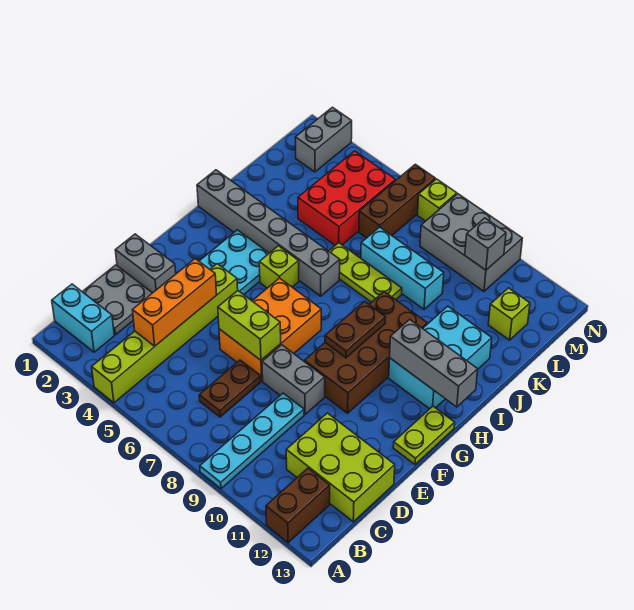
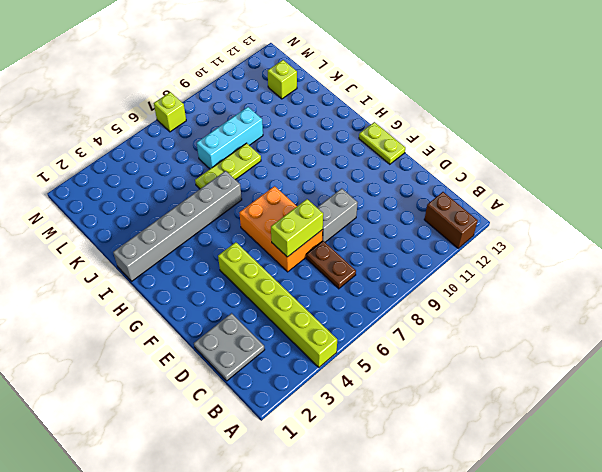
none -> cyan 1x4 plate [200,393,304,489]
none -> cyan 1x2 brick [52,284,114,352]
none -> lime 2x3 brick [286,413,395,522]

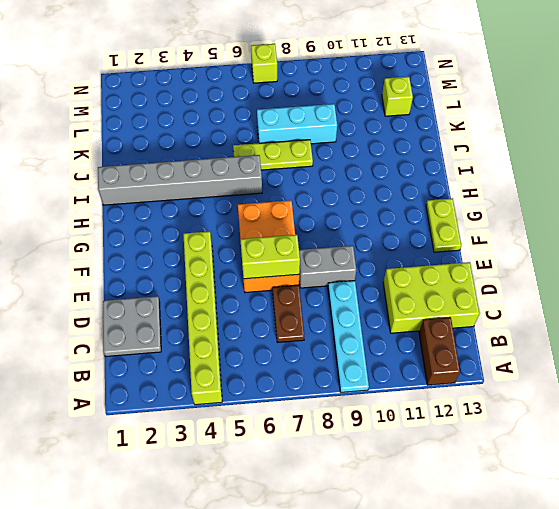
none -> cyan 1x2 brick [52,284,114,352]
none -> grey 1x2 brick [115,234,176,293]
none -> brown 2x4 brick [305,292,427,413]

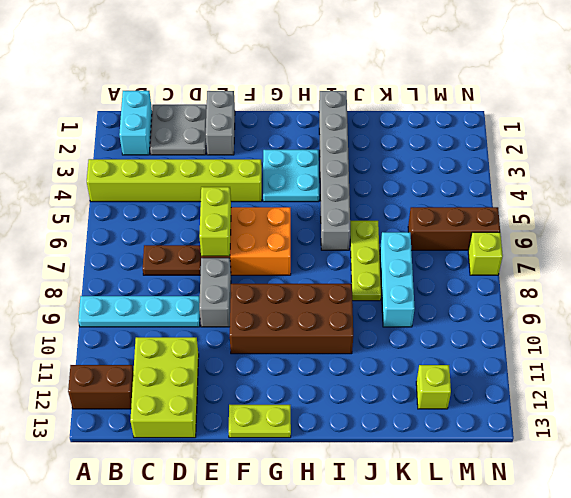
none -> lime 1x1 brick [259,246,299,288]
none -> cyan 2x3 brick [389,306,492,409]
none -> red 2x3 brick [298,151,395,245]

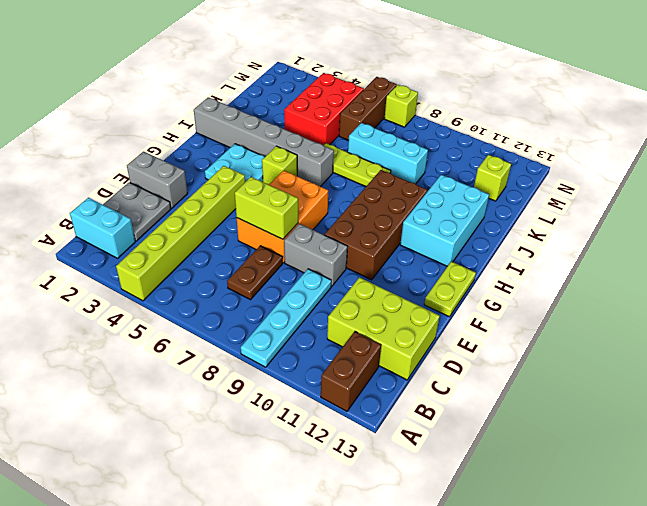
none -> grey 1x2 brick [295,107,352,172]
none -> grey 2x3 brick [420,194,522,291]
none -> orange 1x3 brick [133,259,217,346]

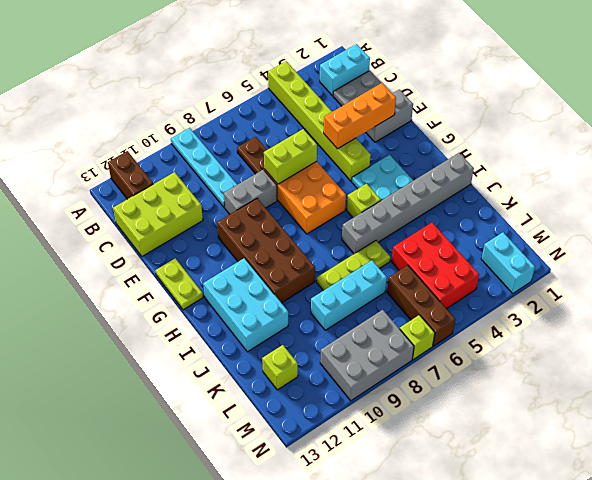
orange 1x3 brick [324,83,396,149] -> orange 1x3 brick turned to [133,259,217,346]
cyan 1x2 brick [481,232,535,294] -> grey 1x2 brick [295,107,352,172]
none -> brown 1x2 plate [325,302,385,358]
none -> grey 1x3 brick [390,319,478,407]
none -> grey 1x1 brick [465,218,506,270]

